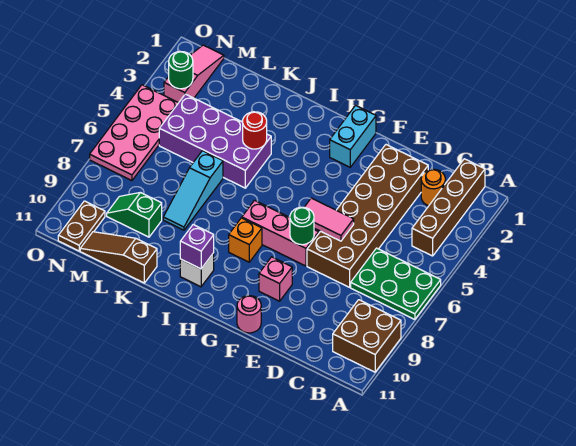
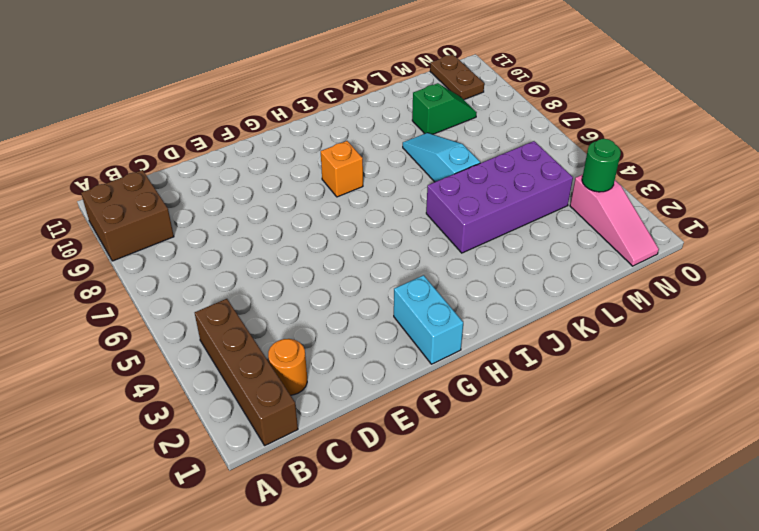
none -> green 2x3 plate [351,248,441,319]
none -> brown 2x6 brick [307,145,428,287]
none -> pink 1x3 brick [242,200,319,266]

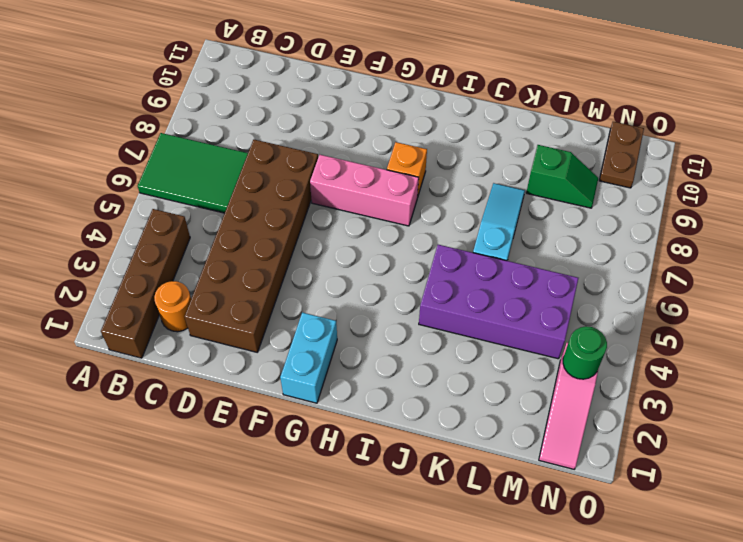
green 2x3 tile [138,133,248,213] -> green 2x3 plate [351,248,441,319]
none -> brown 2x2 brick [333,300,401,372]
none -> pink 1x1 brick [259,257,292,301]
none -> pink 1x1 round brick [237,296,261,333]

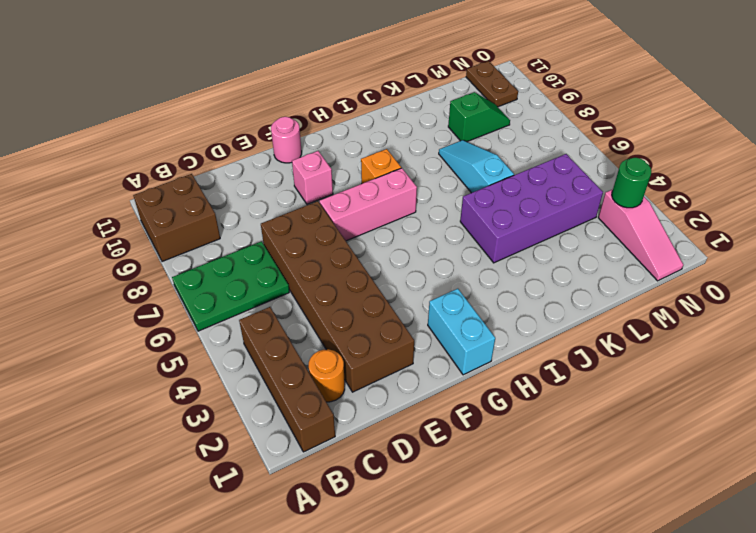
none -> white 1x1 brick [180,253,214,287]
none -> brown 1x3 slope [80,232,157,283]
none -> pink 2x4 plate [90,85,178,181]

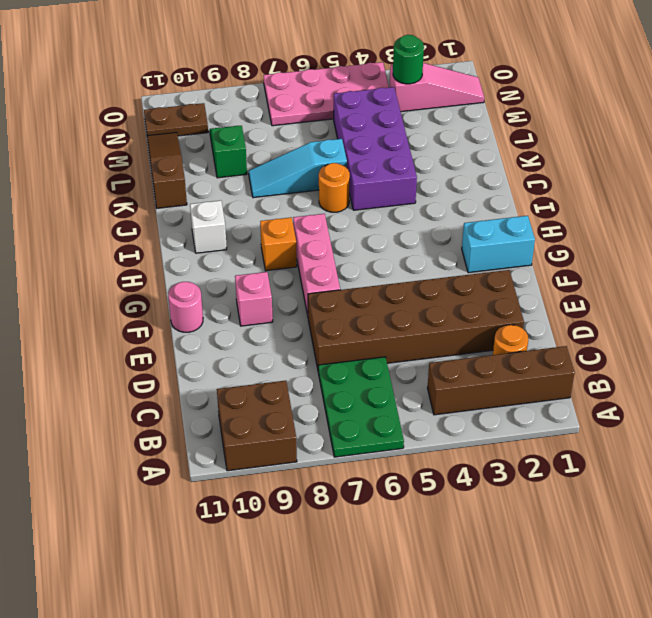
orange 1x1 round brick [319,163,350,212] -> none
none -> pink 1x2 tile [304,198,354,241]
none -> green 1x1 round brick [290,207,314,245]
none -> purple 1x1 brick [180,225,214,269]

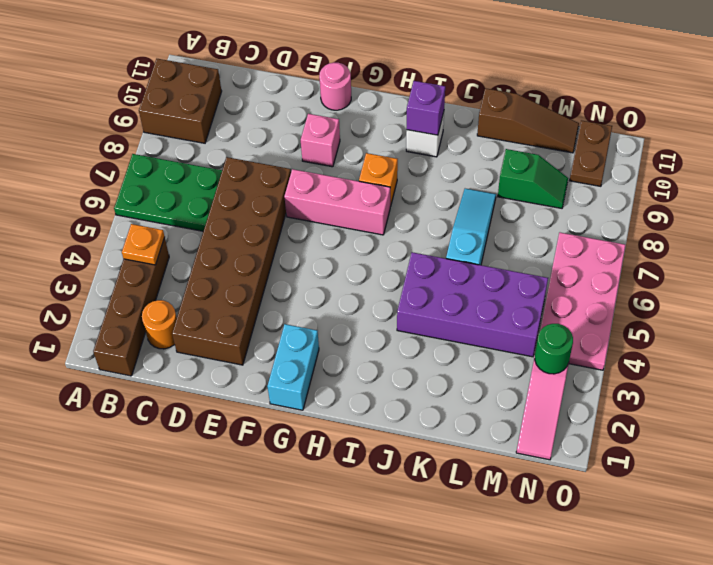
orange 1x1 plate [122,224,165,265] -> none
none -> pink 1x2 tile [304,198,354,241]
none -> green 1x1 round brick [290,207,314,245]
none -> red 1x1 round brick [243,112,267,149]

